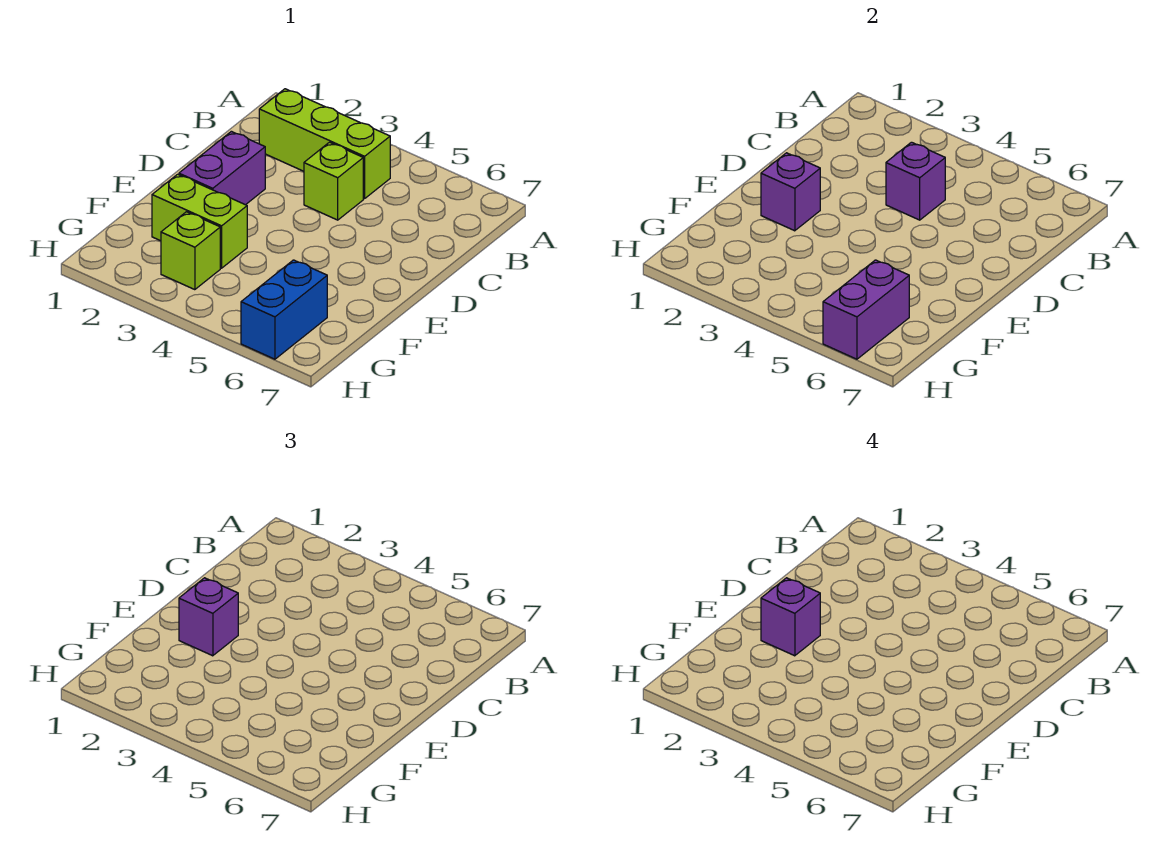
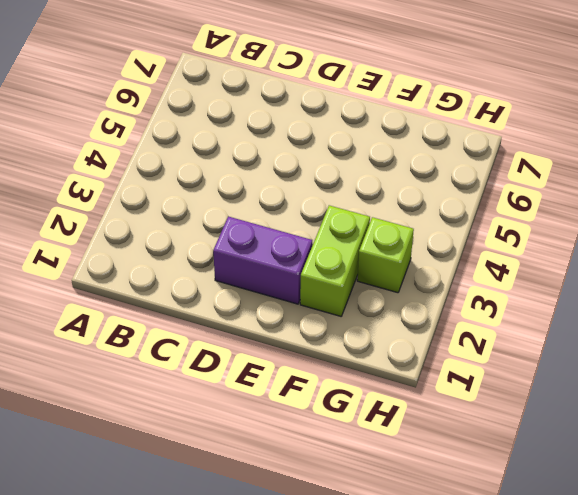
none -> lime 1x3 brick [259,89,390,199]
none -> lime 1x1 brick [304,142,363,220]

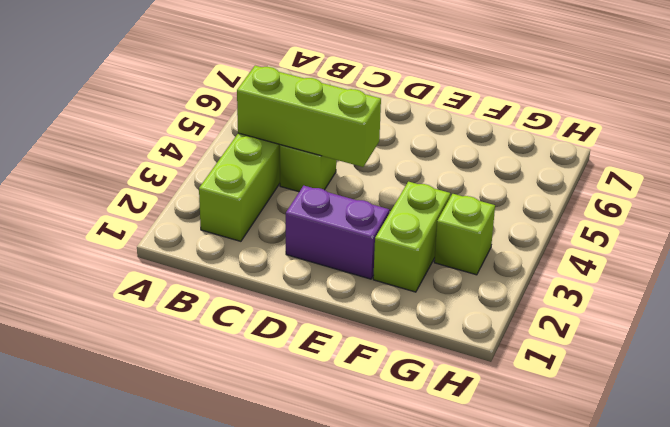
lime 1x3 brick [237,66,381,167] -> purple 1x1 brick [886,142,945,220]
none -> blue 1x2 brick [241,260,327,359]
none -> purple 1x1 brick [761,153,820,231]

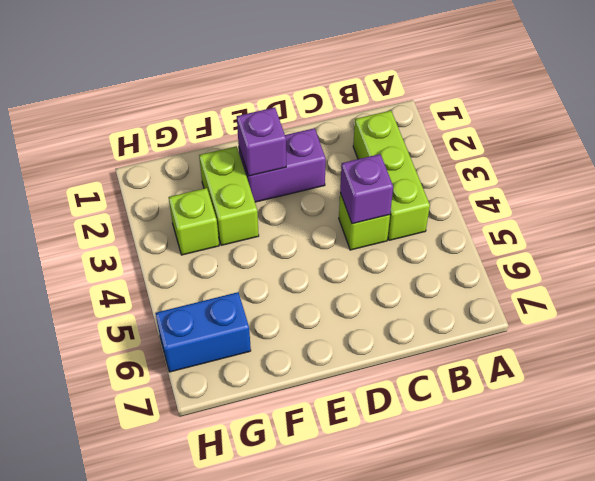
none -> purple 1x2 brick [823,260,909,359]
none -> purple 1x1 brick [179,578,238,656]

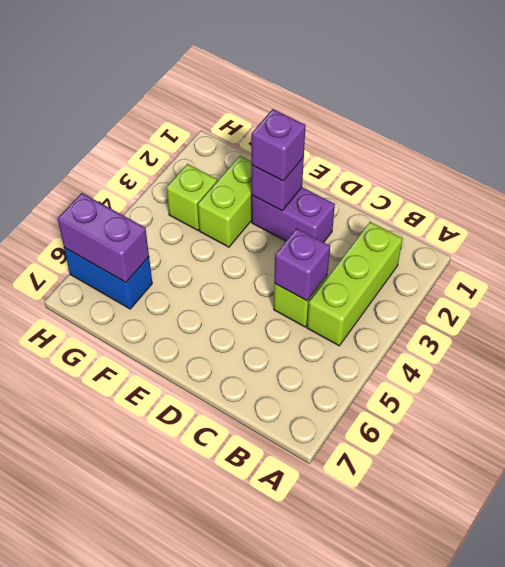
none -> purple 1x1 brick [761,578,820,656]

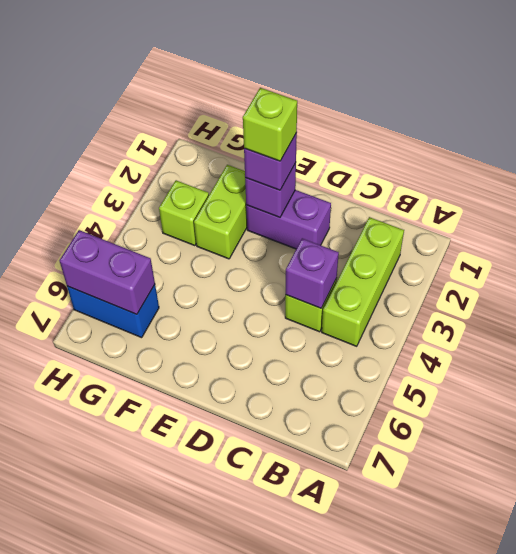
lime 1x1 brick [243,88,297,161] -> purple 1x1 brick [761,578,820,656]

